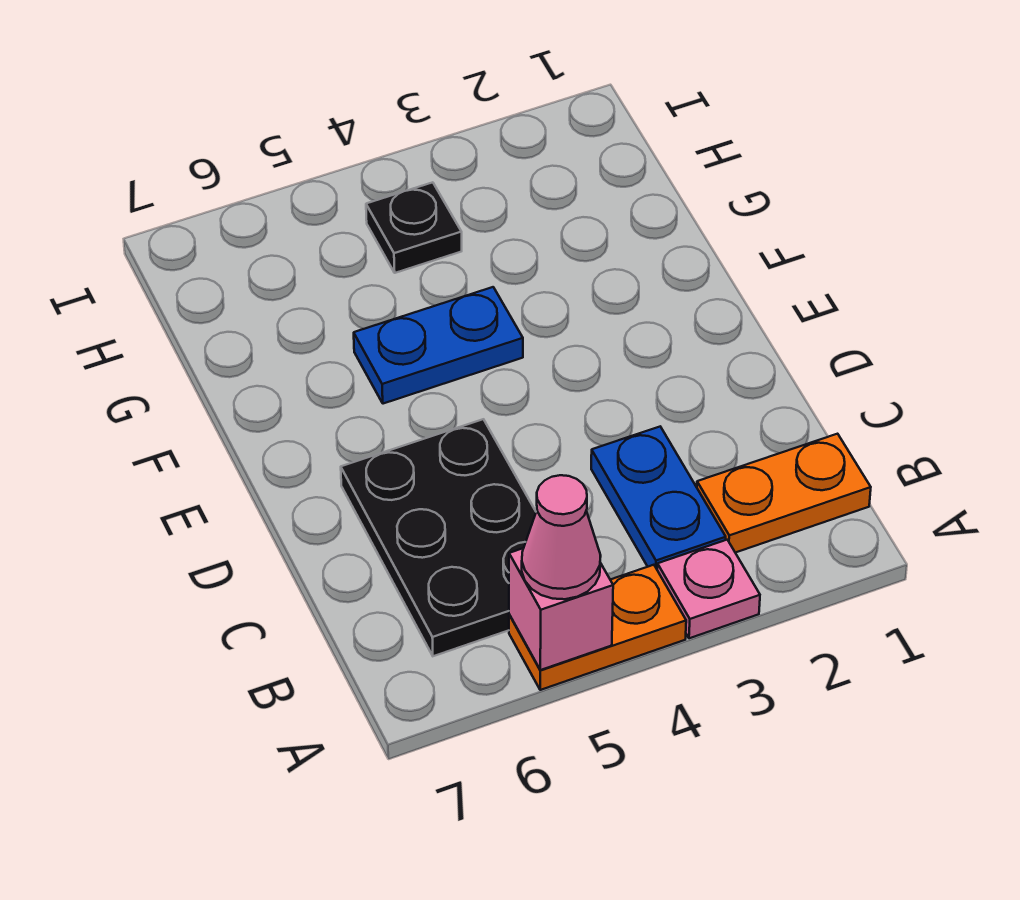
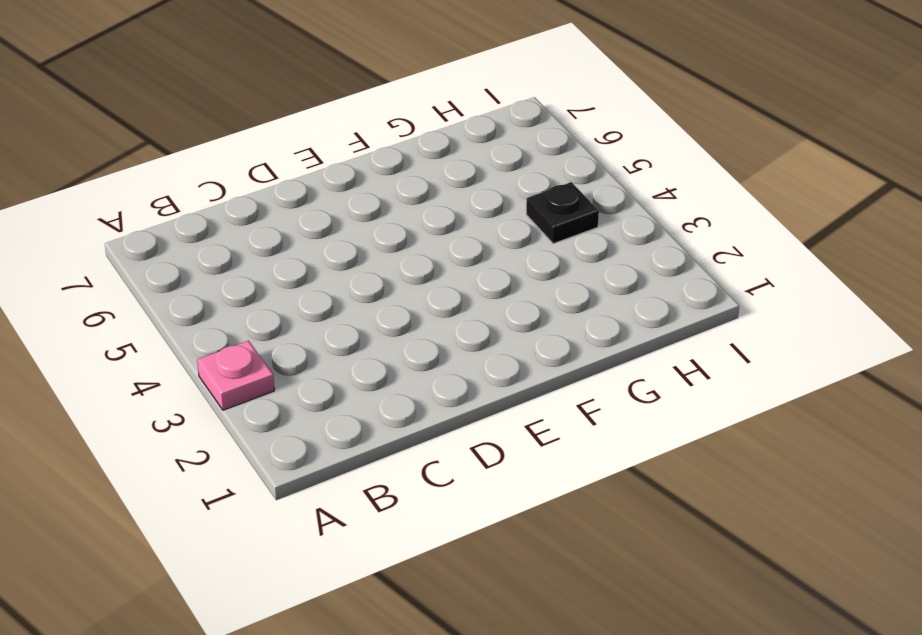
none -> orange 1x2 plate [509,565,686,690]
none -> orange 1x2 plate [697,434,871,553]

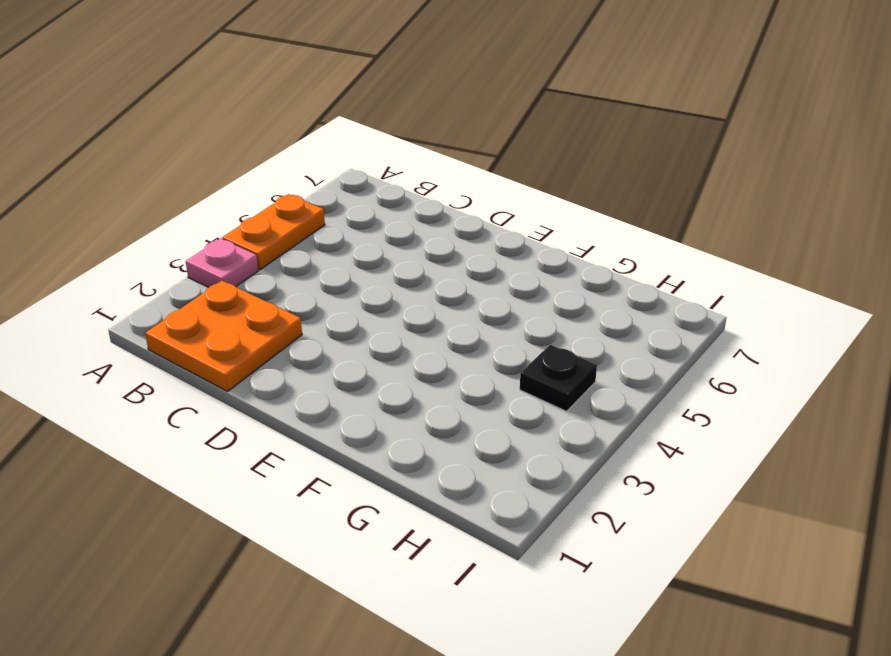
orange 2x2 plate [145,281,302,391] -> orange 1x2 plate [697,434,871,553]
none -> blue 1x2 plate [591,427,726,569]
none -> black 2x3 plate [341,419,536,656]

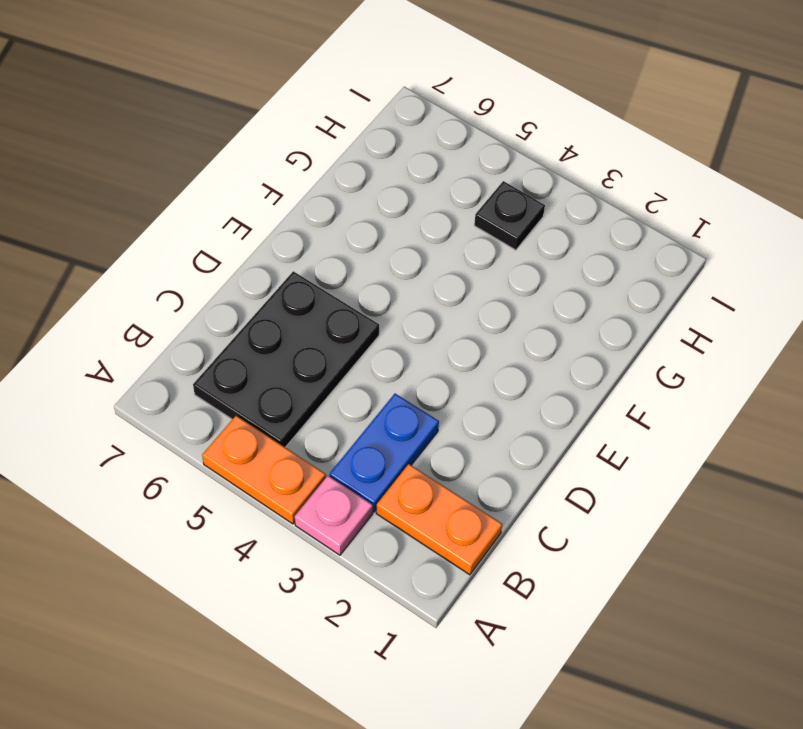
none -> blue 1x2 plate [354,287,523,404]
none -> pink 1x1 brick [509,548,613,670]

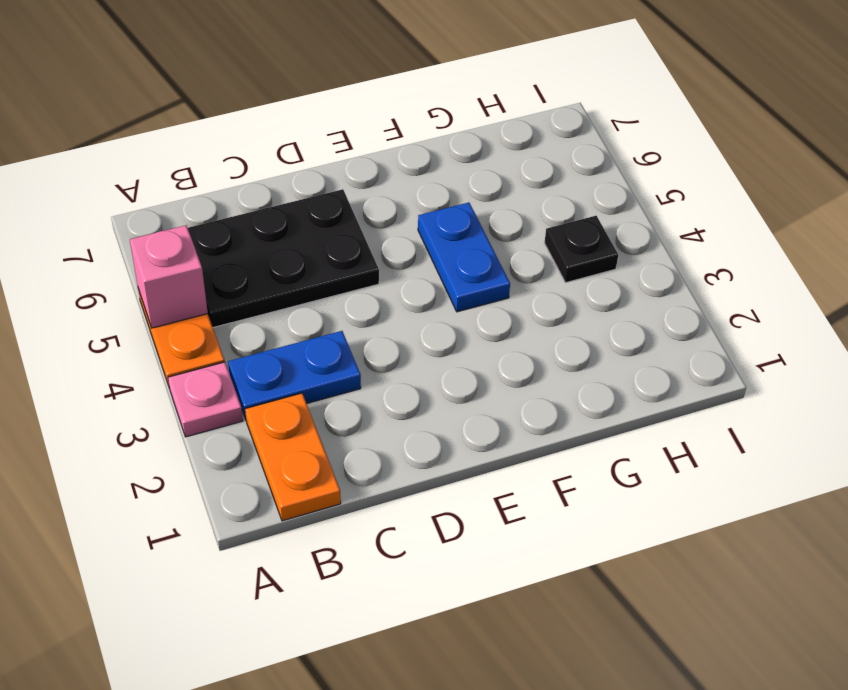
none -> pink 1x1 cone [522,475,601,599]

